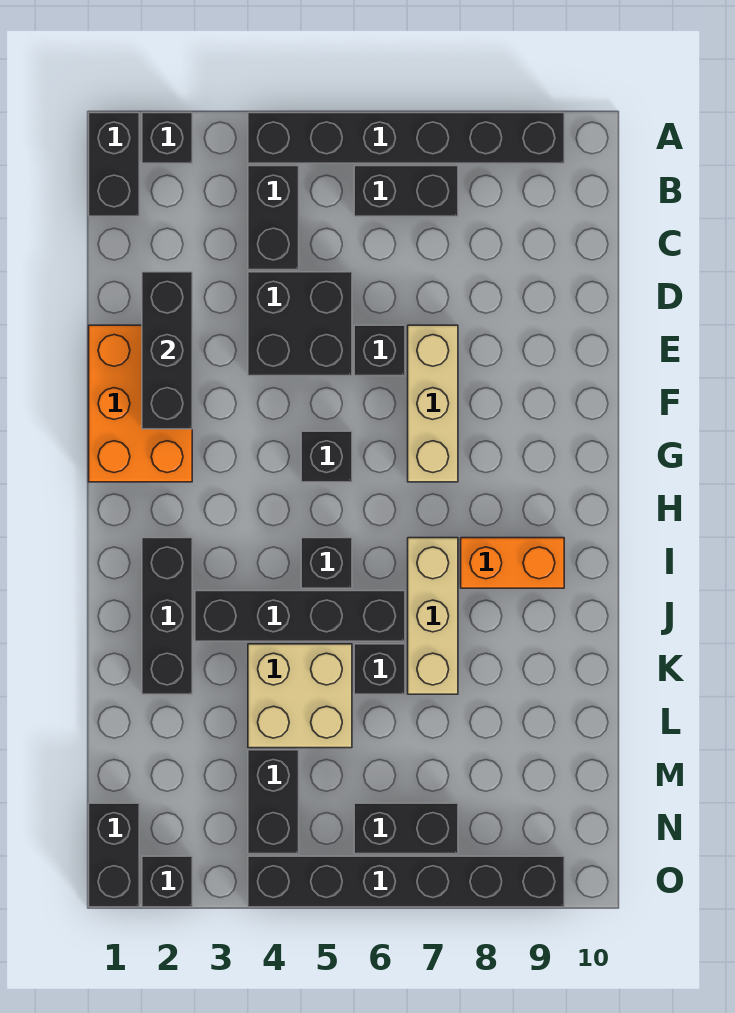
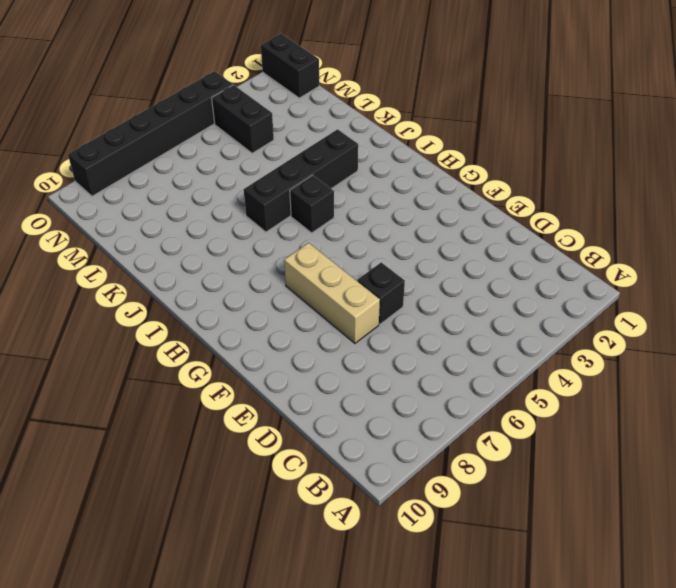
none -> black 1x2 brick [89,113,139,216]
none -> black 1x1 brick [142,113,192,163]
none -> black 1x6 brick [248,113,564,163]

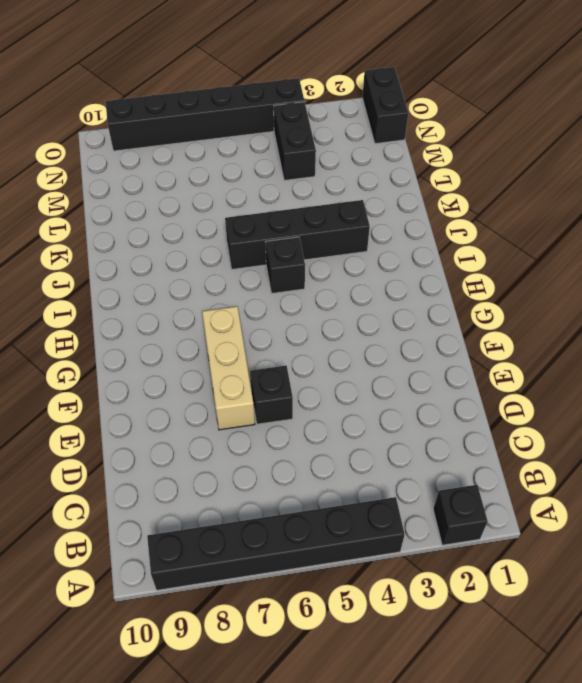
none -> black 1x2 brick [89,113,139,216]
none -> black 1x2 brick [248,166,299,270]
none -> black 1x2 brick [354,166,458,216]

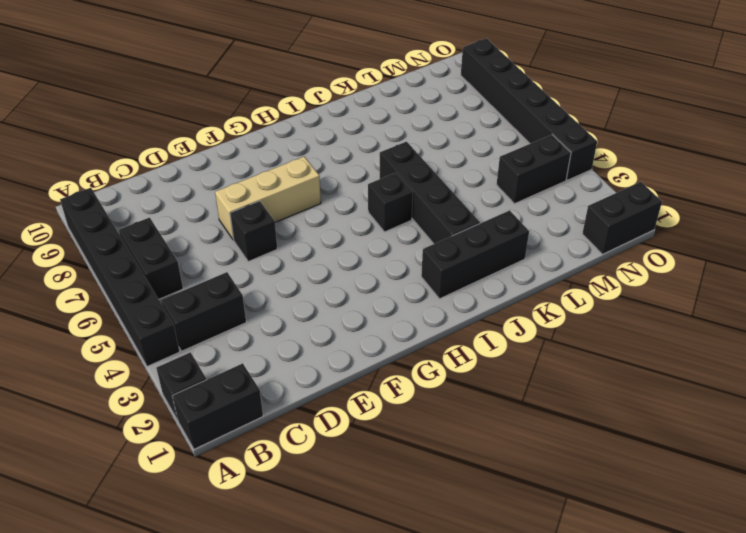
none -> black 2x2 brick [248,272,352,376]
none -> orange 2x3 brick [89,325,192,482]
none -> black 1x1 brick [301,431,352,482]

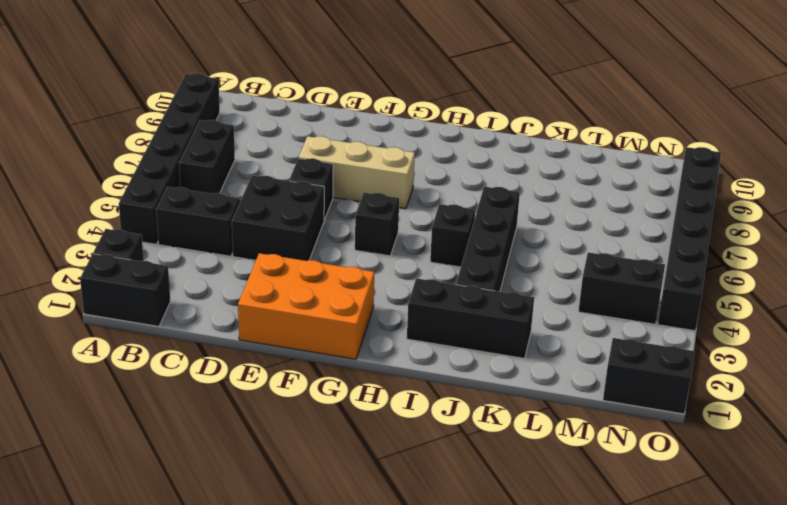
none -> tan 1x3 brick [408,538,458,694]
none -> orange 1x2 brick [461,538,564,588]
none -> tan 2x2 brick [248,644,352,748]

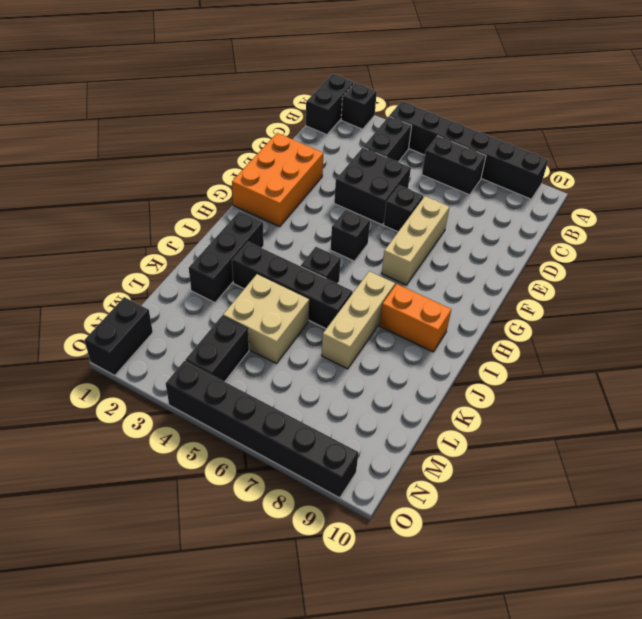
none -> black 1x1 brick [354,644,405,694]
none -> black 1x2 brick [354,803,458,854]
none -> black 1x1 brick [142,856,192,907]

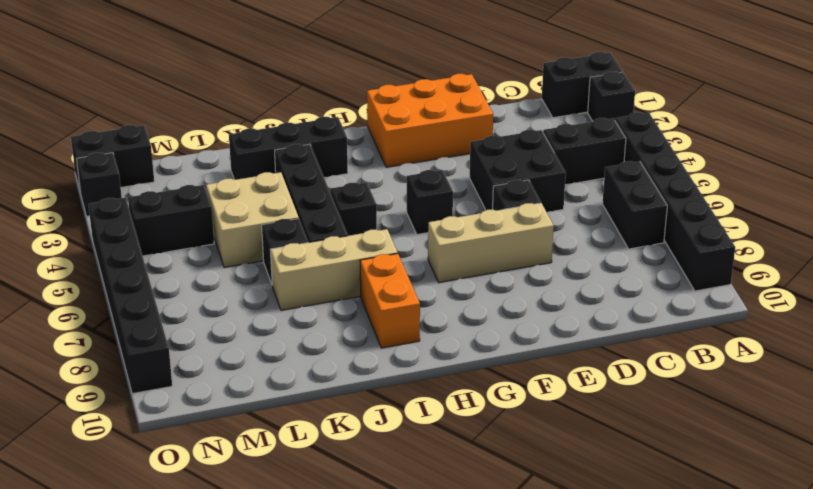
none -> black 1x2 brick [354,803,458,854]
none -> black 1x3 brick [142,272,192,429]

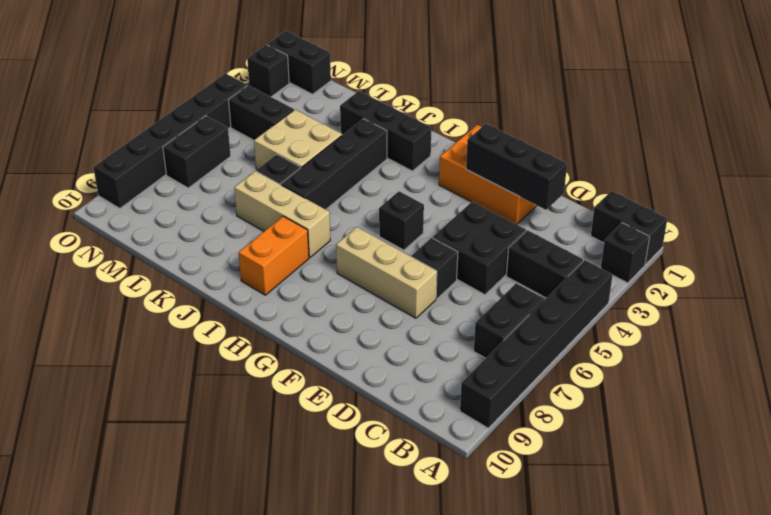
none -> black 1x1 brick [301,538,352,588]

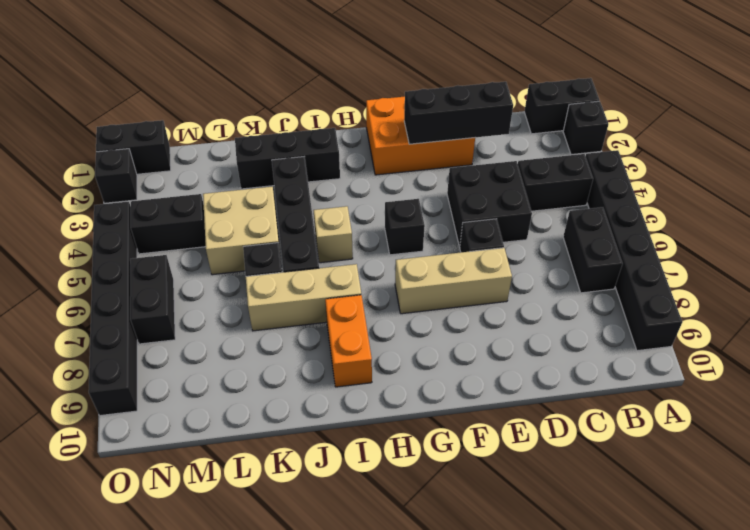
tan 1x1 brick [314,206,353,263] -> black 1x1 brick [301,538,352,588]

